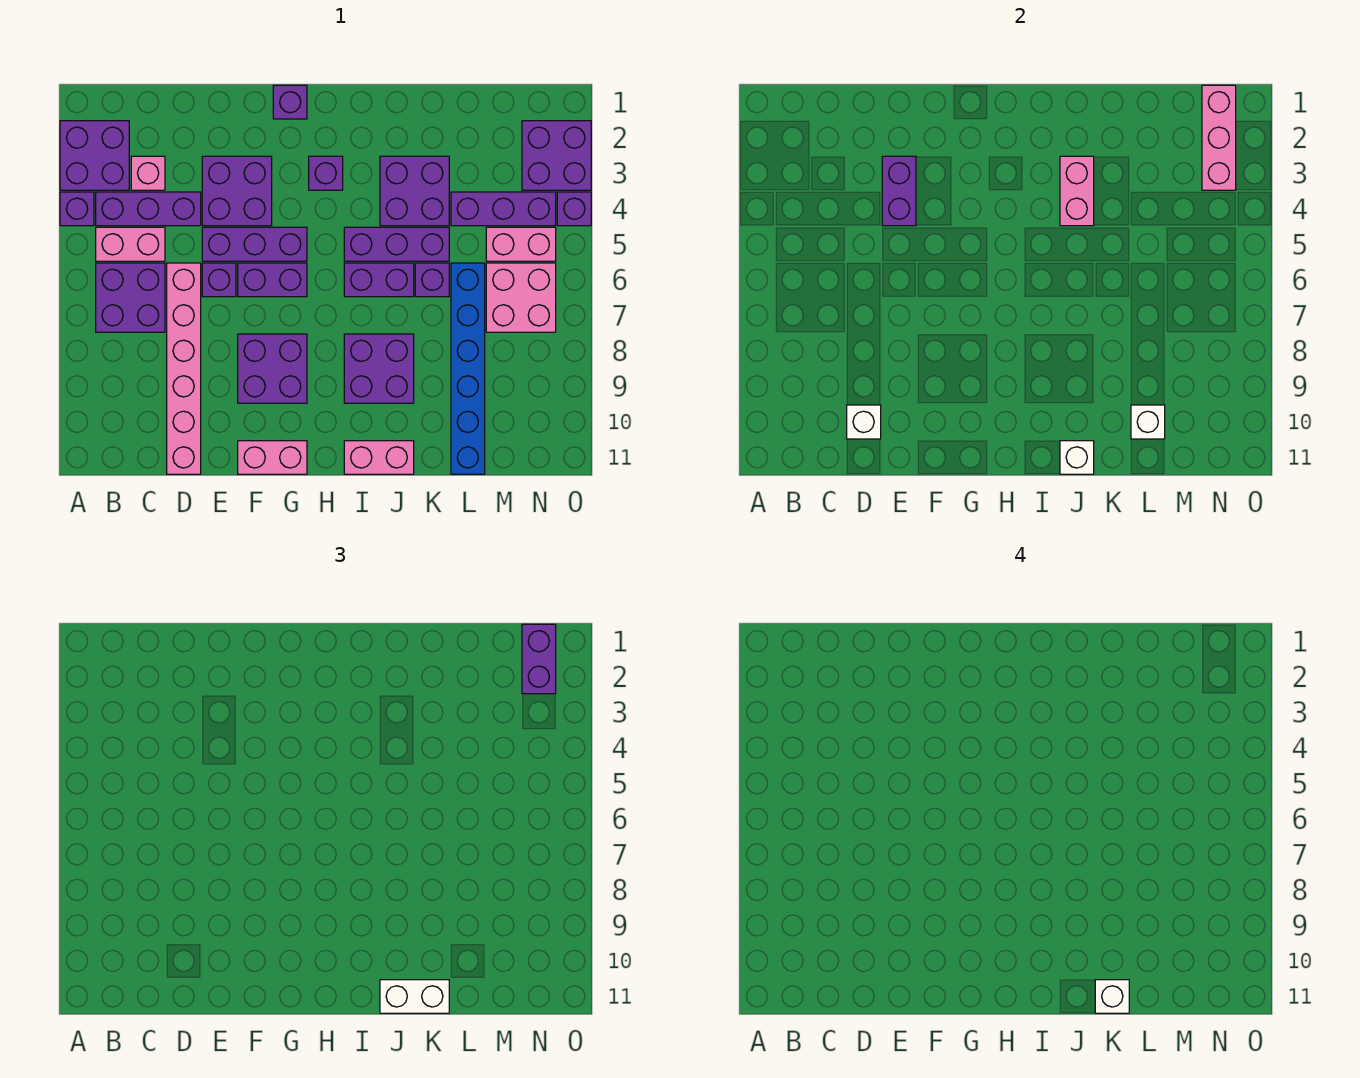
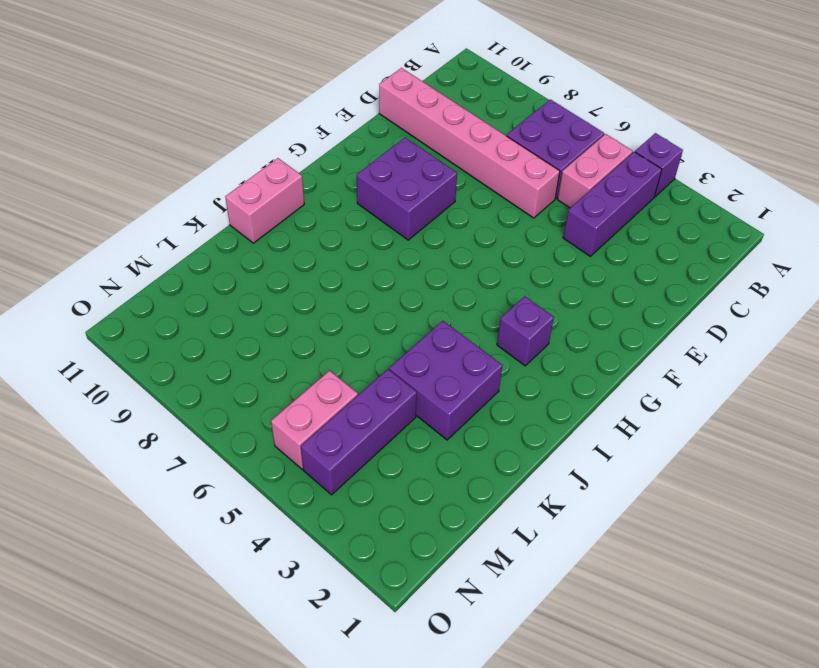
none -> purple 2x2 brick [60,121,129,190]
none -> pink 1x1 brick [131,156,165,190]
none -> purple 2x2 brick [202,156,272,226]
none -> purple 1x3 brick [202,227,307,261]

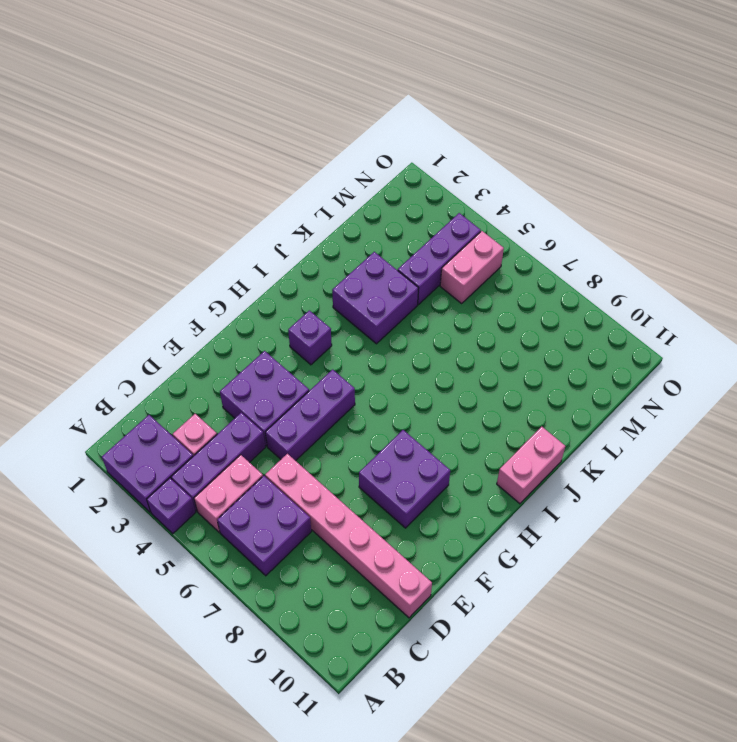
none -> purple 1x1 brick [202,263,236,297]
none -> purple 1x2 brick [238,263,307,297]
none -> pink 1x2 brick [238,441,307,474]
none -> purple 1x1 brick [273,85,307,119]

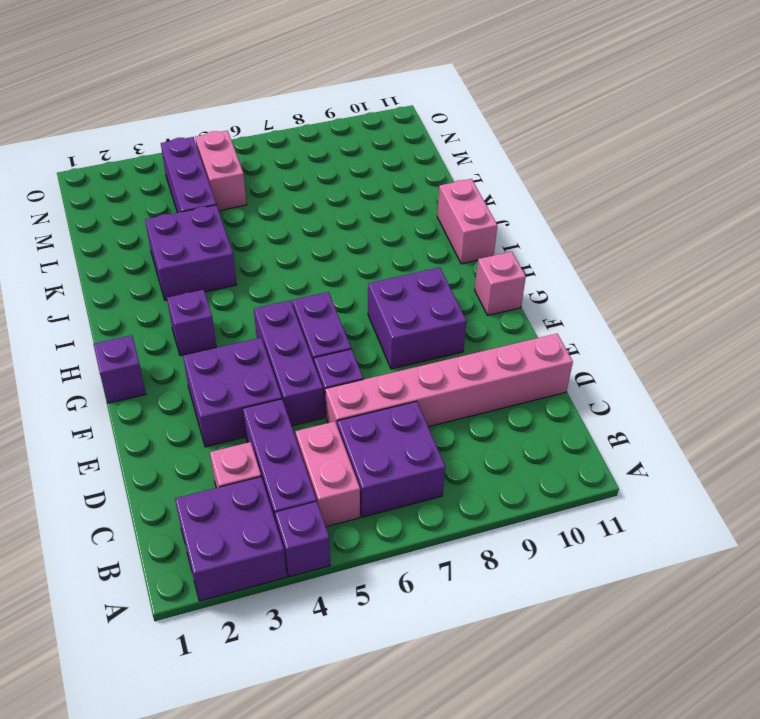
pink 1x1 brick [475,252,526,315] -> pink 1x2 brick [238,441,307,474]
none -> purple 1x3 brick [344,227,449,261]
none -> purple 1x2 brick [344,263,414,297]
none -> purple 2x2 brick [344,334,414,403]
none -> purple 1x1 brick [415,263,449,297]

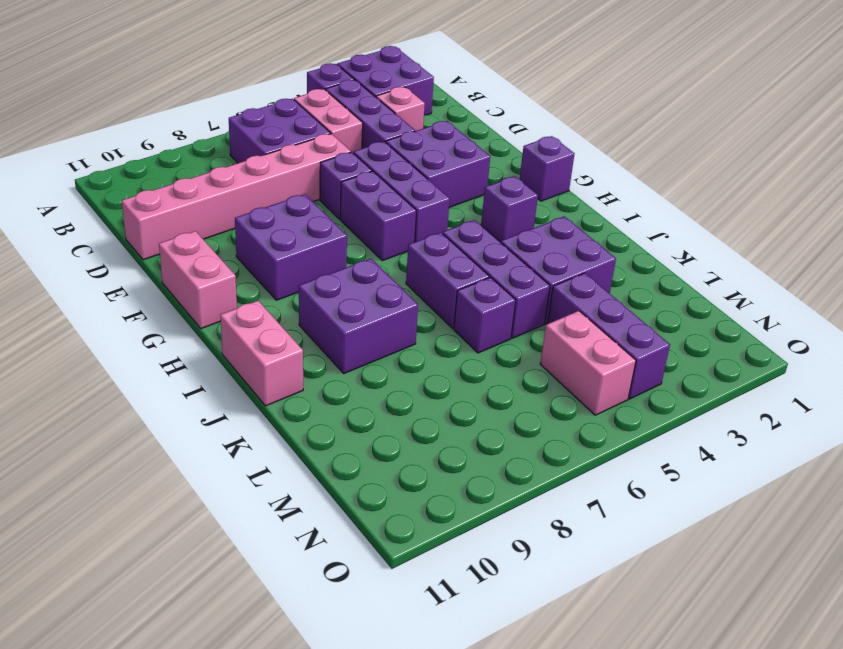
none -> blue 1x6 brick [451,263,485,474]
none -> pink 2x2 brick [486,263,556,332]
none -> purple 2x2 brick [522,121,591,190]
none -> purple 1x1 brick [557,192,591,226]

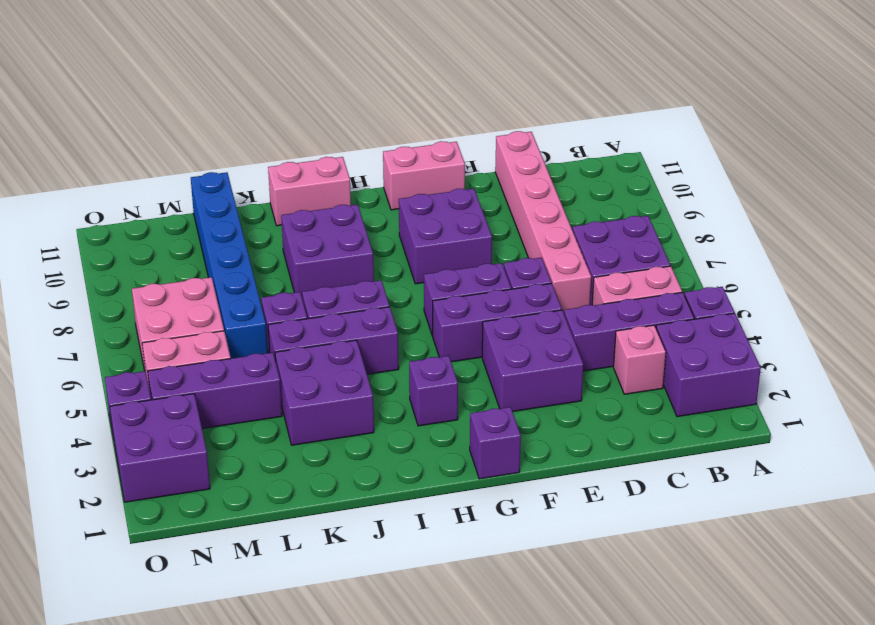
none -> white 1x1 brick [847,405,881,439]
none -> purple 1x2 brick [882,156,916,226]
none -> pink 1x2 brick [1060,156,1094,226]
none -> white 1x1 brick [1060,441,1094,474]

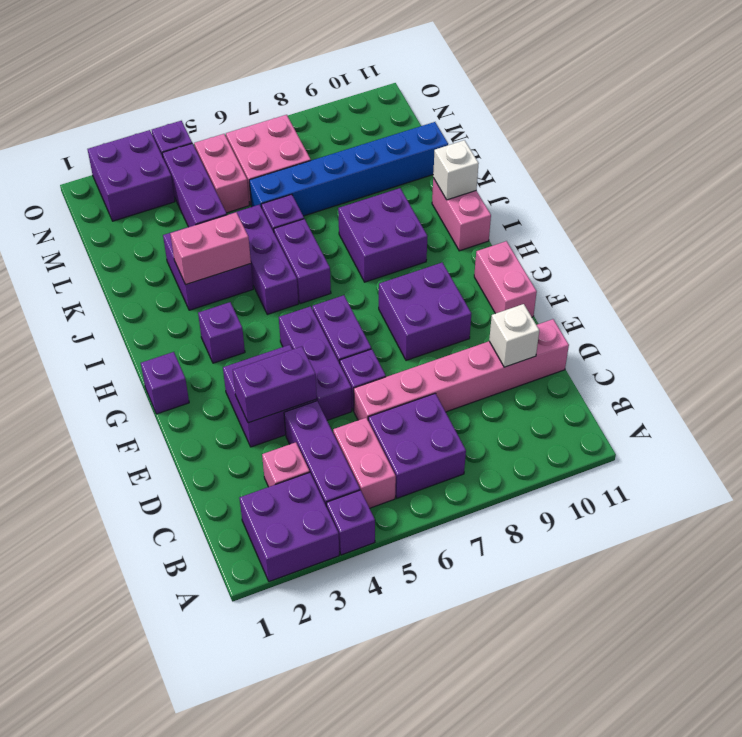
none -> white 1x1 brick [1131,405,1165,439]
none -> pink 1x3 brick [1202,85,1236,190]
none -> white 1x2 brick [380,980,449,1013]
none -> purple 1x2 brick [522,624,556,694]

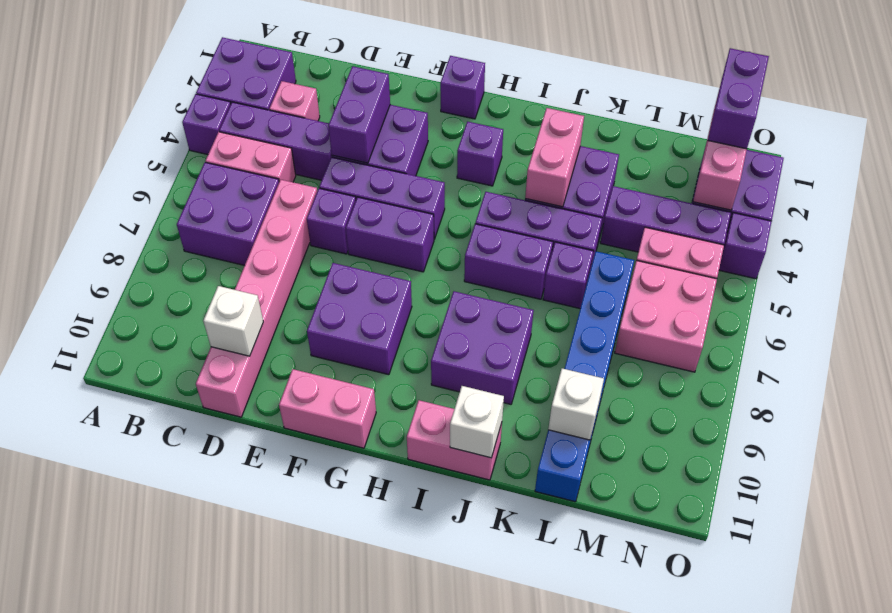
none -> white 1x2 brick [380,980,449,1013]
none -> white 1x1 brick [1095,980,1129,1013]

